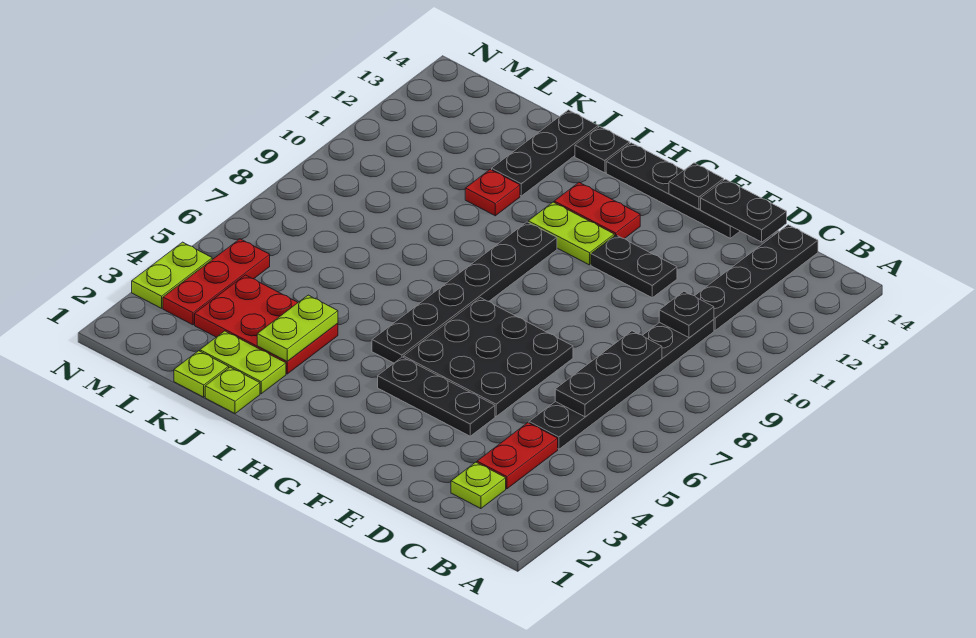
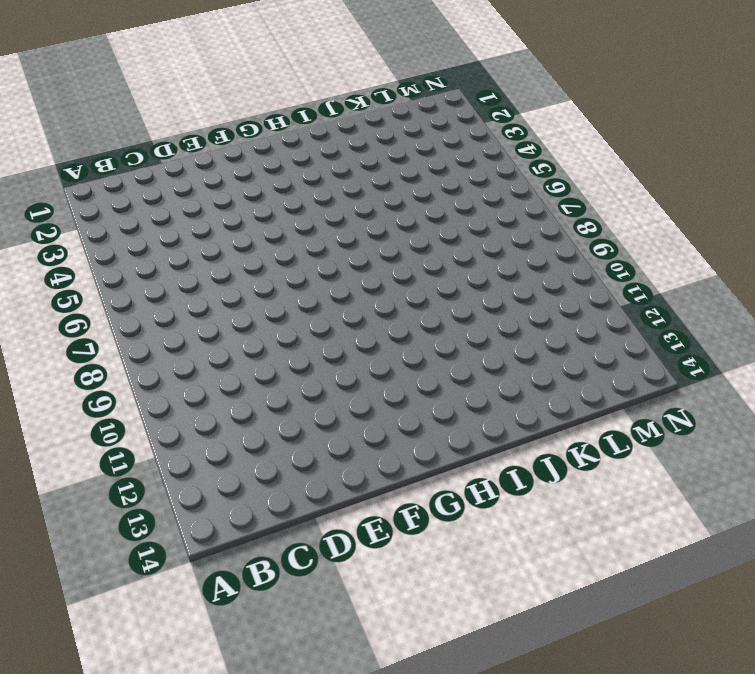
none -> lime 1x1 plate [451,462,506,509]
none -> red 1x2 plate [477,423,558,489]
none -> black 1x6 plate [529,319,714,449]

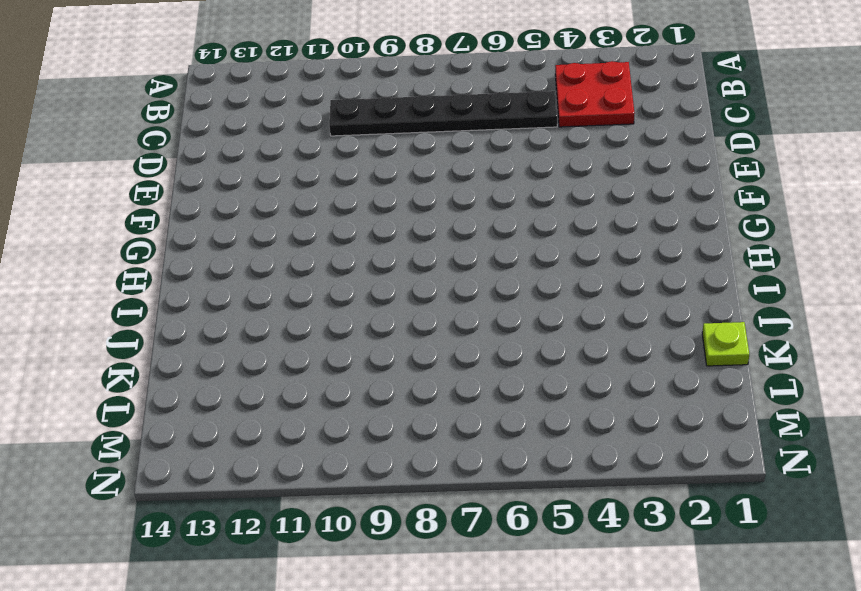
red 2x2 plate [555,61,635,127] -> red 1x2 plate [477,423,558,489]
none -> lime 1x1 plate [451,462,506,509]
none -> black 1x4 plate [695,225,818,330]
none -> black 1x3 plate [378,357,495,436]

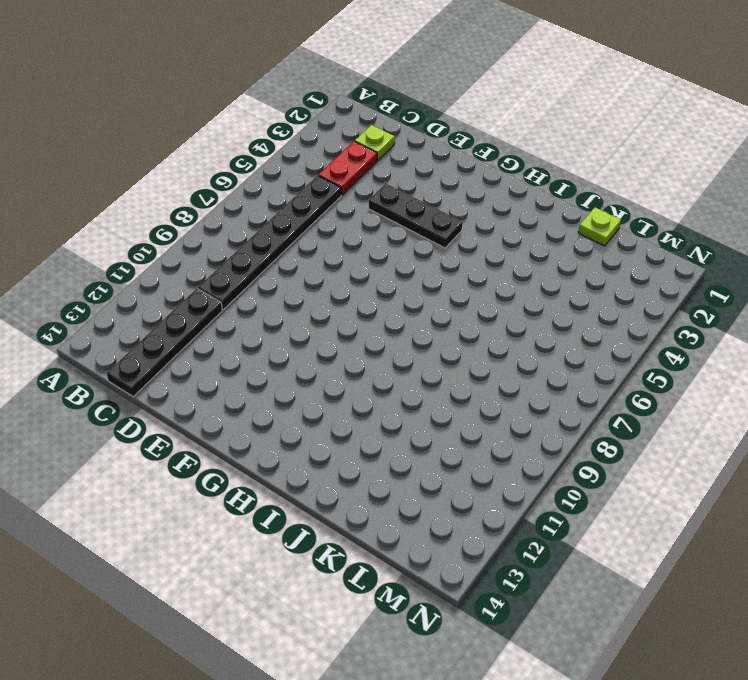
none -> black 3x3 plate [404,298,573,416]
none -> black 1x2 plate [591,235,677,298]
none -> black 1x4 plate [606,143,740,238]

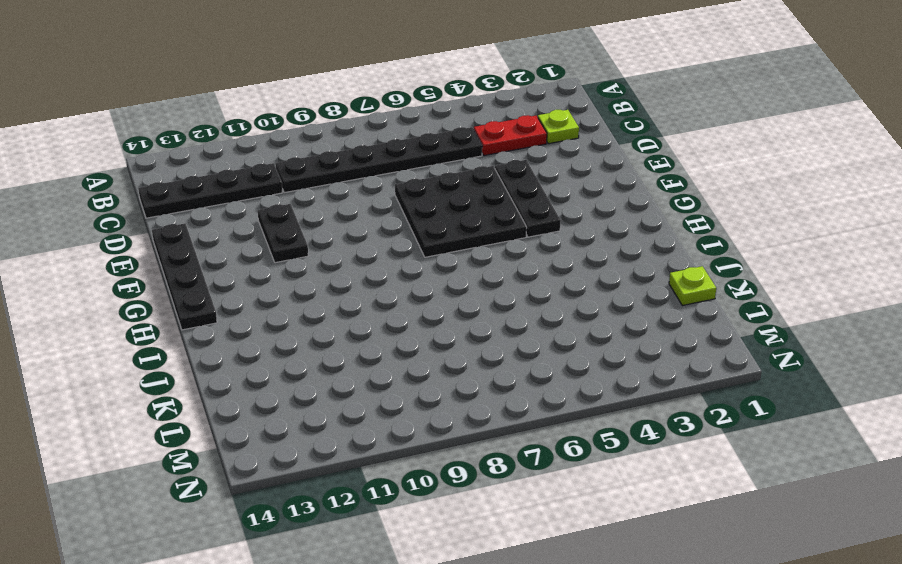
none -> lime 1x2 plate [528,202,614,265]
none -> red 1x2 plate [554,182,640,239]
none -> black 1x6 plate [372,222,557,363]

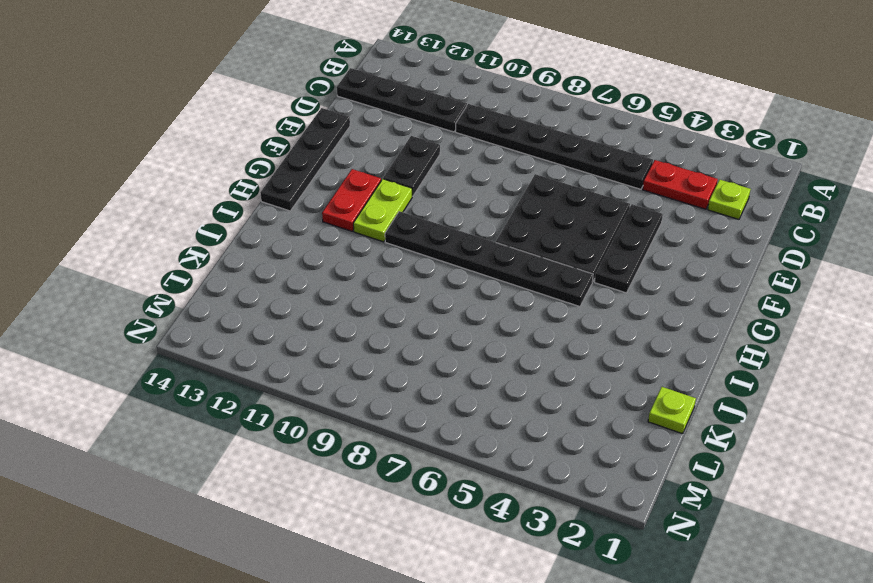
none -> black 1x1 plate [575,126,630,173]
none -> lime 1x1 plate [205,367,260,414]
none -> lime 1x2 plate [200,331,286,394]

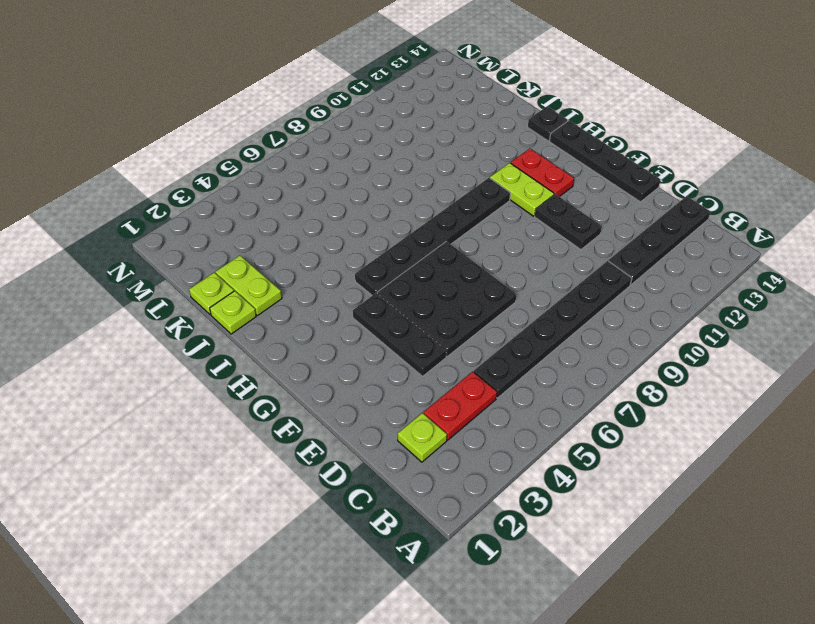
none -> red 2x3 plate [195,275,338,374]
none -> red 1x1 plate [465,169,520,216]
none -> black 1x3 plate [492,110,598,196]

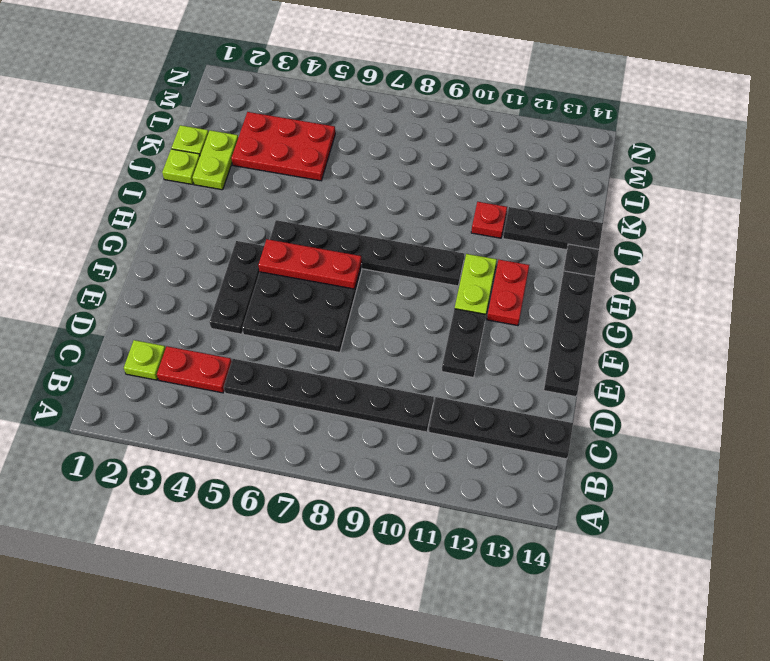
red 1x3 plate [258,239,362,289] -> red 1x3 plate moved to [163,239,270,325]
red 2x3 plate [231,112,335,181] -> red 2x3 plate turned to [195,275,338,374]
none -> lime 1x2 plate [132,242,212,308]
none -> black 1x3 plate [555,331,662,417]
none -> black 1x1 plate [659,291,714,338]

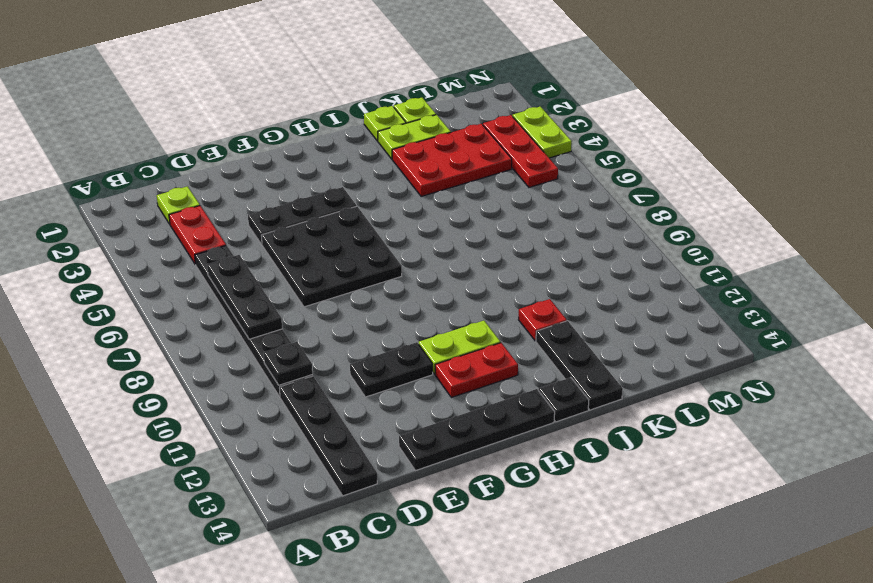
none -> black 1x6 plate [372,222,557,363]
none -> black 1x2 plate [701,179,787,242]
none -> black 1x1 plate [669,163,724,209]

